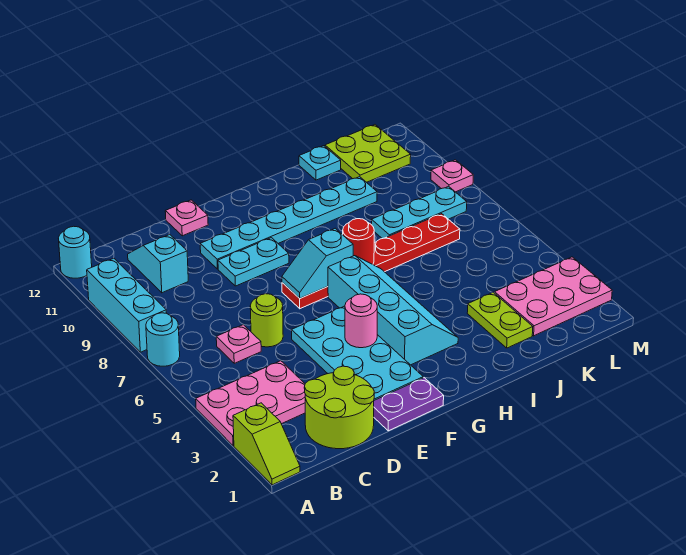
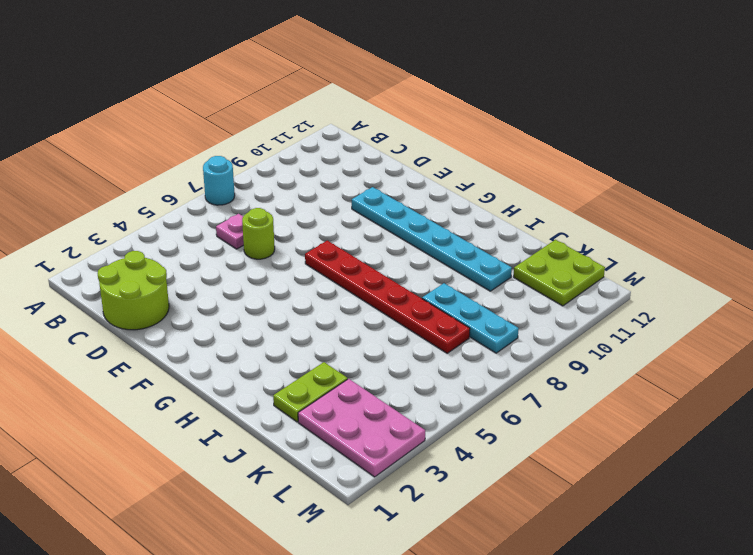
none -> lime 1x2 slope [233,403,300,485]
none -> pink 2x3 plate [196,361,305,446]
none -> cyan 1x3 brick [87,258,166,352]

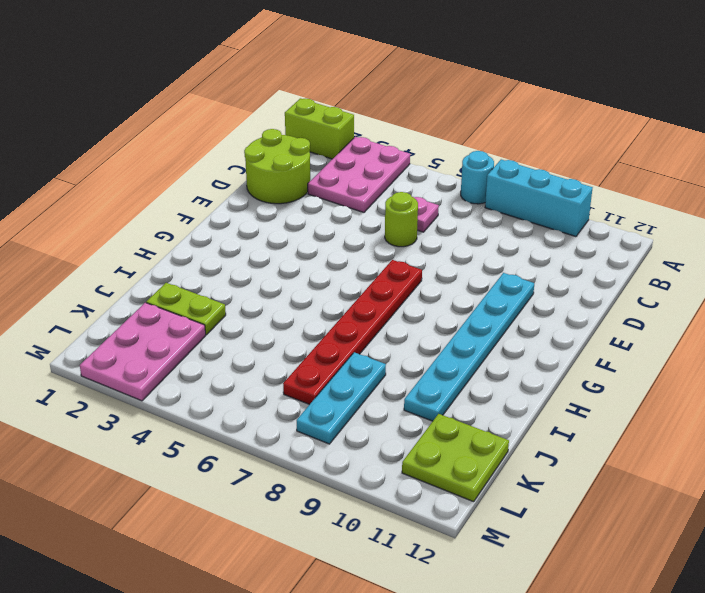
lime 1x2 brick [285,98,354,159] -> lime 1x2 slope [233,403,300,485]
none -> cyan 1x1 round brick [58,226,92,278]
none -> cyan 1x2 slope [128,235,188,293]
none -> purple 1x2 plate [374,378,444,431]

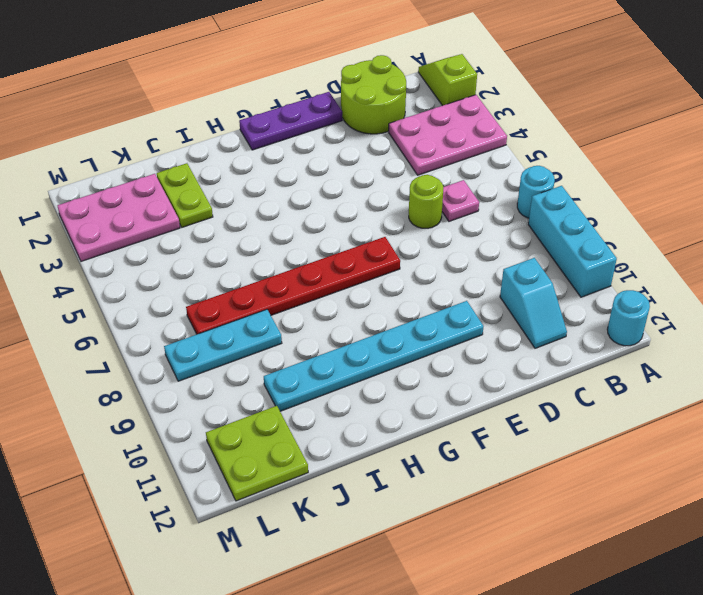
purple 1x3 plate [239,92,342,150] -> purple 1x2 plate [374,378,444,431]
none -> cyan 2x4 plate [292,306,423,400]
none -> cyan 1x2 plate [218,238,289,286]
none -> pink 1x1 plate [165,200,208,236]

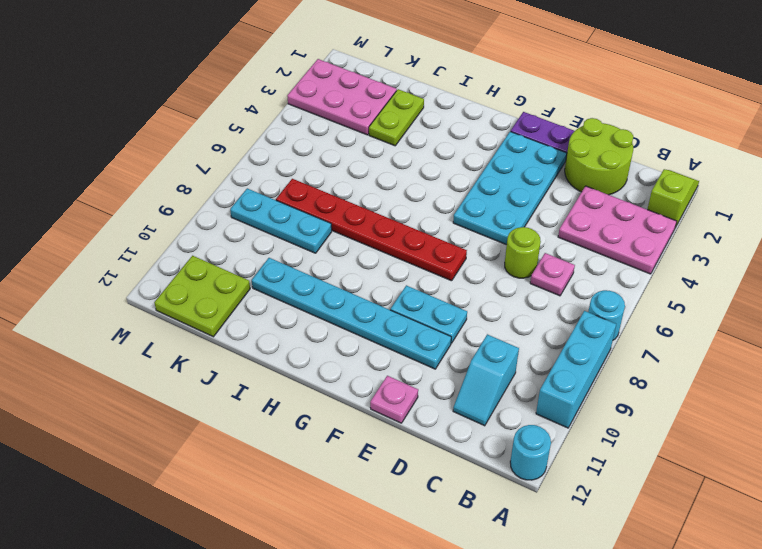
none -> cyan 2x4 slope [328,256,458,365]
none -> cyan 1x1 plate [299,146,341,180]
none -> pink 1x1 plate [431,160,473,192]

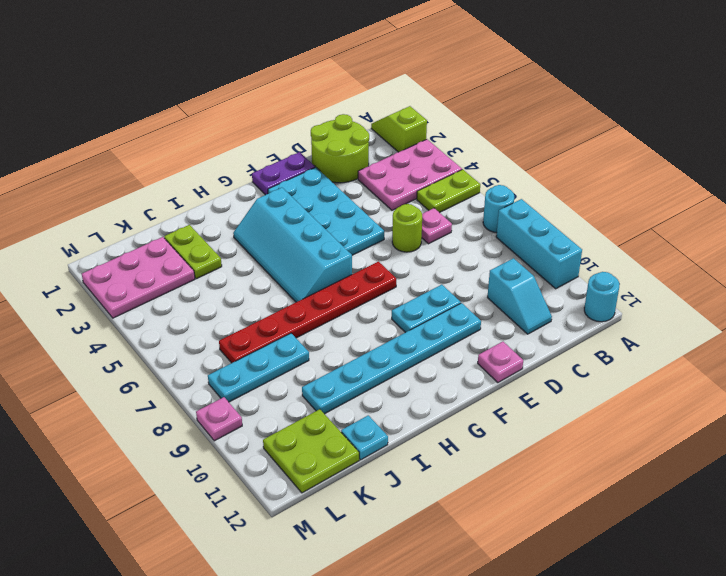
lime 1x2 plate [417,169,480,213] -> none
none -> pink 1x1 round brick [345,294,377,348]
none -> cyan 1x2 slope [282,228,353,298]
none -> red 1x1 round brick [343,219,374,264]

